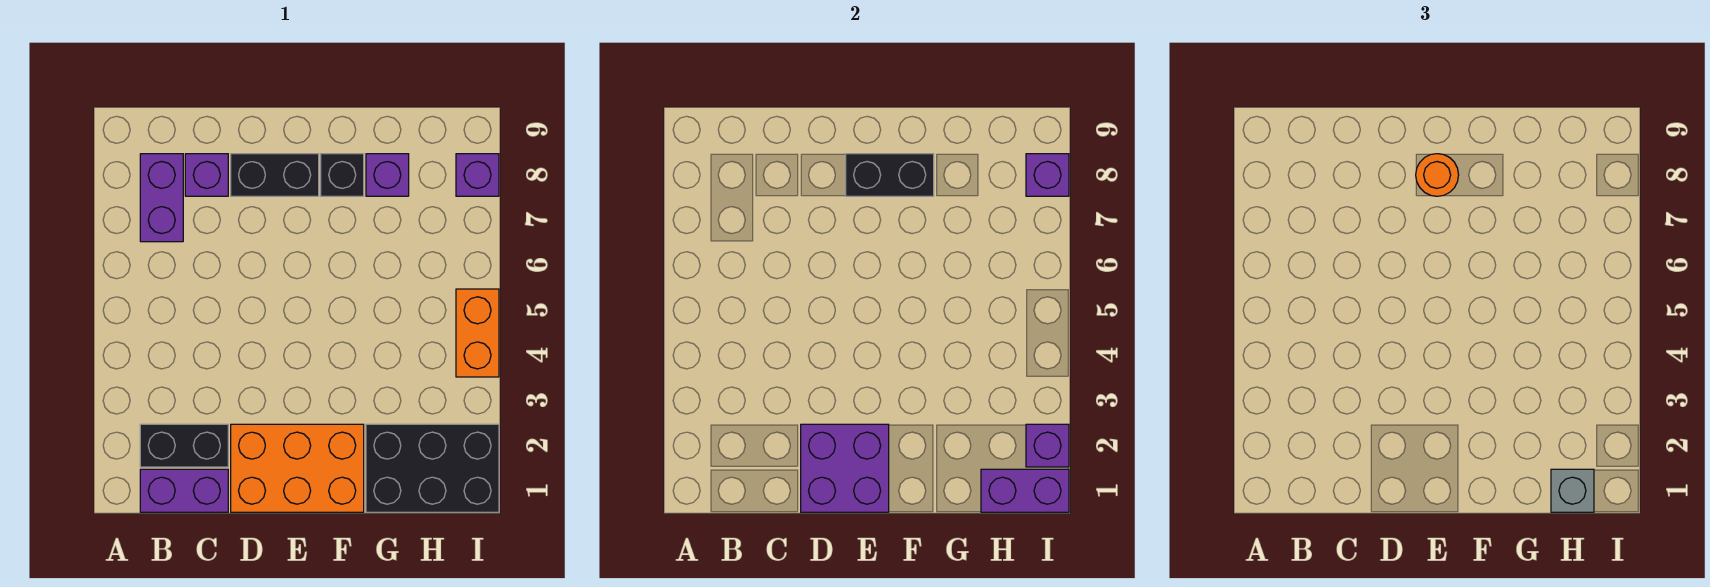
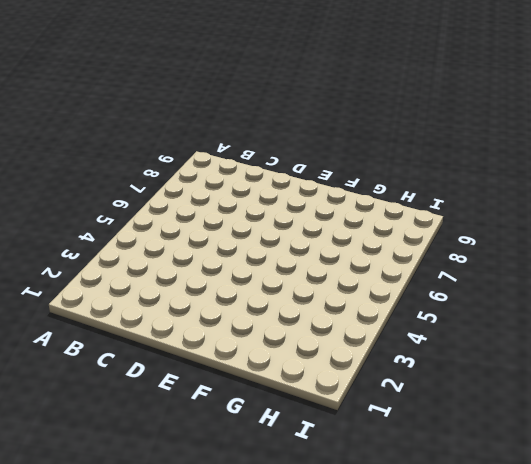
none -> purple 1x2 brick [140,469,228,512]
none -> black 1x2 brick [140,424,228,467]
none -> purple 1x2 brick [140,154,183,242]

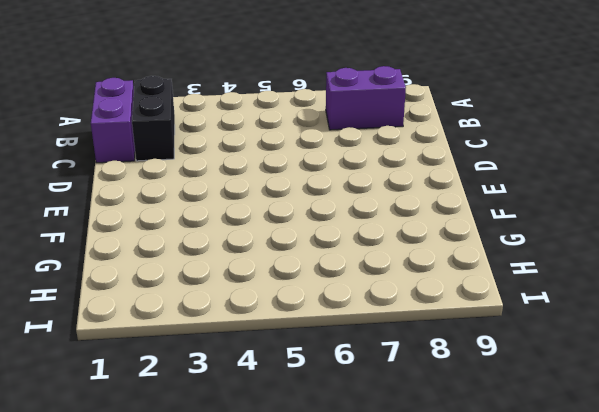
none -> purple 1x1 brick [185,154,228,196]
none -> orange 2x3 brick [231,424,364,512]
none -> black 1x2 brick [231,154,319,196]

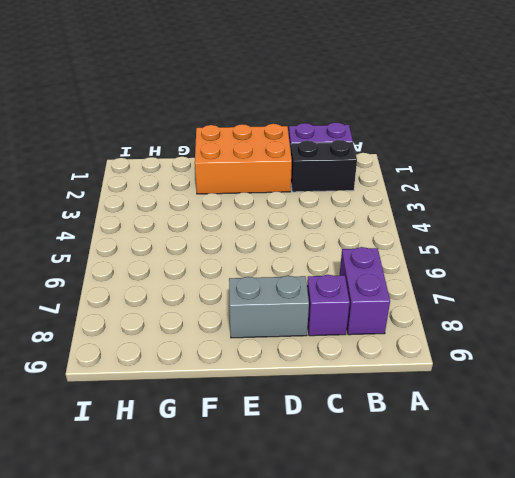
grey 1x2 brick [229,276,309,338] -> black 1x2 brick [231,154,319,196]
none -> black 1x1 brick [321,154,364,196]
none -> black 2x3 brick [366,424,499,512]
none -> purple 1x1 brick [366,154,409,196]

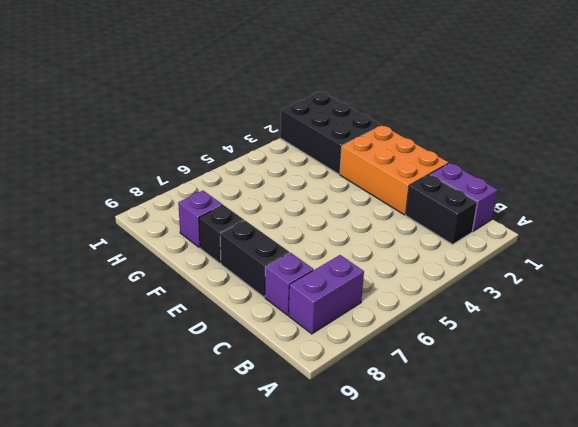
none -> orange 1x2 brick [456,289,499,377]
none -> purple 1x1 brick [456,154,499,196]
none -> purple 2x2 brick [801,424,889,512]

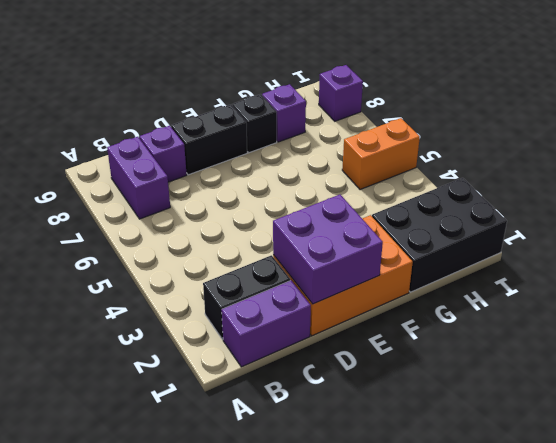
orange 1x2 brick [342,118,420,190] -> orange 1x2 brick turned to [456,289,499,377]
none -> black 1x2 brick [846,154,934,196]
none -> purple 1x2 brick [981,469,1069,512]
none -> purple 1x1 brick [1026,424,1069,467]

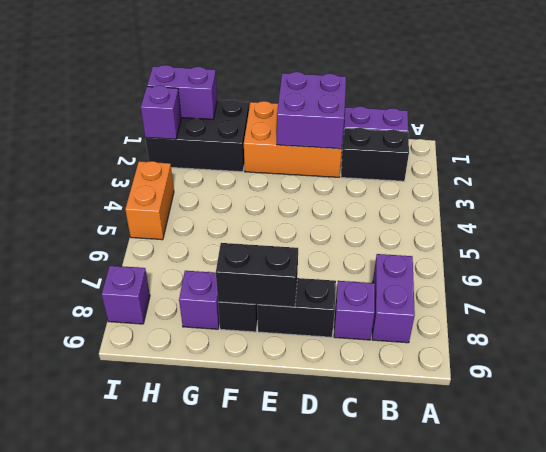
none -> purple 1x1 brick [1026,154,1069,196]
none -> orange 1x1 round brick [1416,154,1459,196]
none -> grey 1x1 brick [1551,469,1594,512]

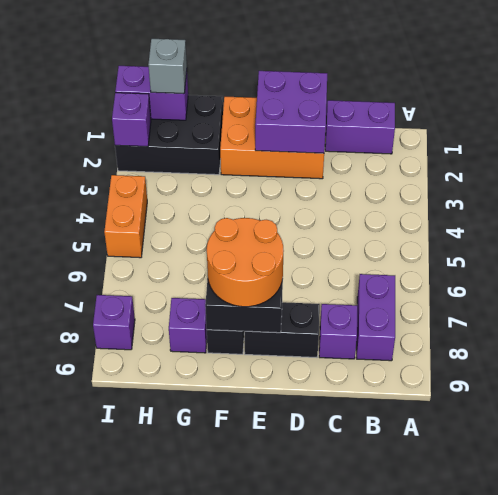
orange 2x2 round brick [207,218,284,307] -> orange 1x1 round brick [1416,154,1459,196]
none -> black 1x2 brick [140,424,228,467]
none -> purple 1x1 brick [1026,154,1069,196]

